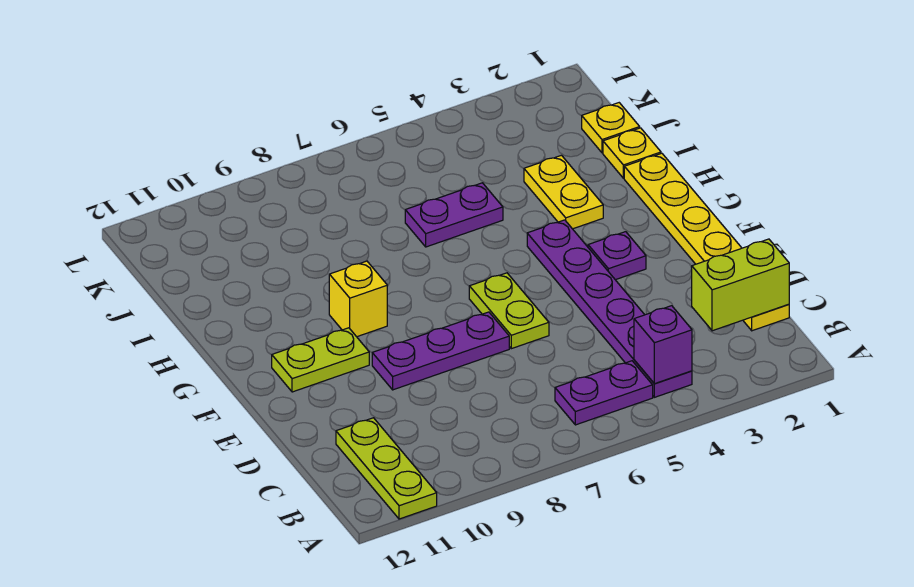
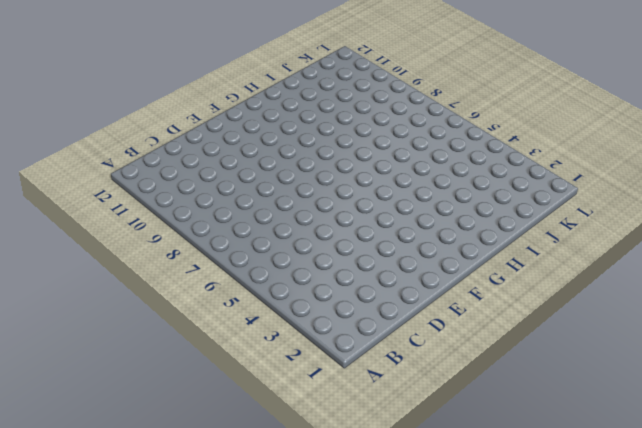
none -> lime 1x3 plate [336,418,437,519]
none -> purple 1x6 plate [527,220,692,397]
none -> purple 1x2 plate [555,361,653,425]

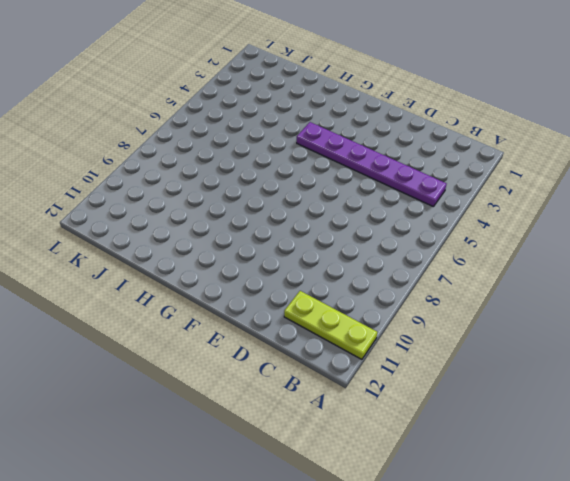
none -> purple 1x2 plate [555,361,653,425]
none -> yellow 1x6 plate [624,153,789,331]
none -> lime 1x2 plate [469,273,549,349]

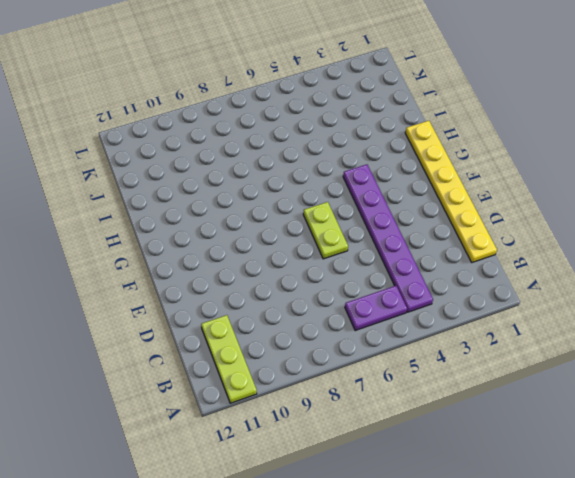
none -> purple 1x3 plate [372,312,509,390]
none -> purple 1x1 plate [588,232,646,280]
none -> lime 1x2 plate [272,328,369,392]

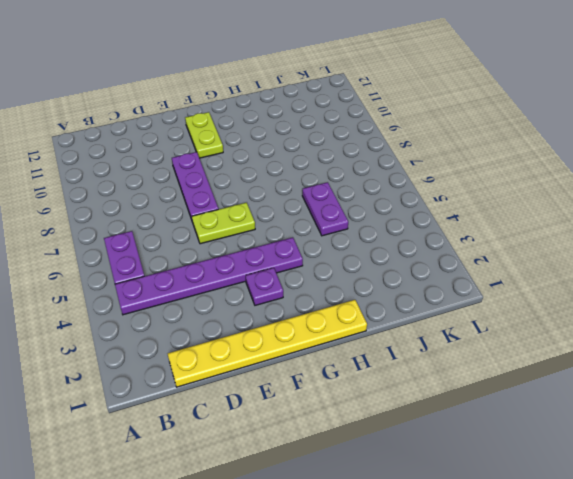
none -> lime 1x3 plate [336,418,437,519]
none -> yellow 1x1 brick [329,261,387,337]
none -> yellow 1x2 plate [524,155,603,229]

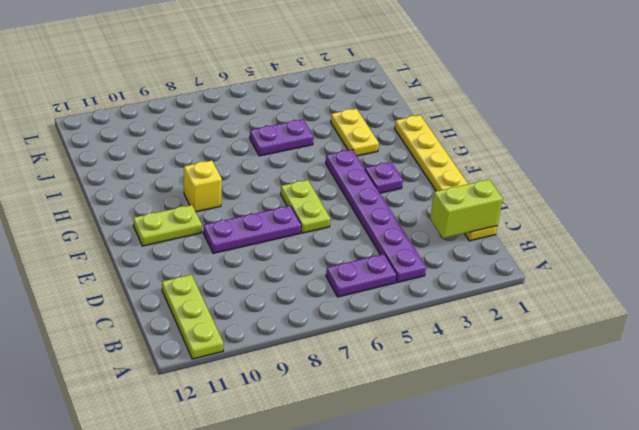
none -> yellow 1x1 plate [603,128,661,178]
none -> yellow 1x1 plate [582,103,640,153]
none -> purple 1x1 brick [634,306,692,384]

